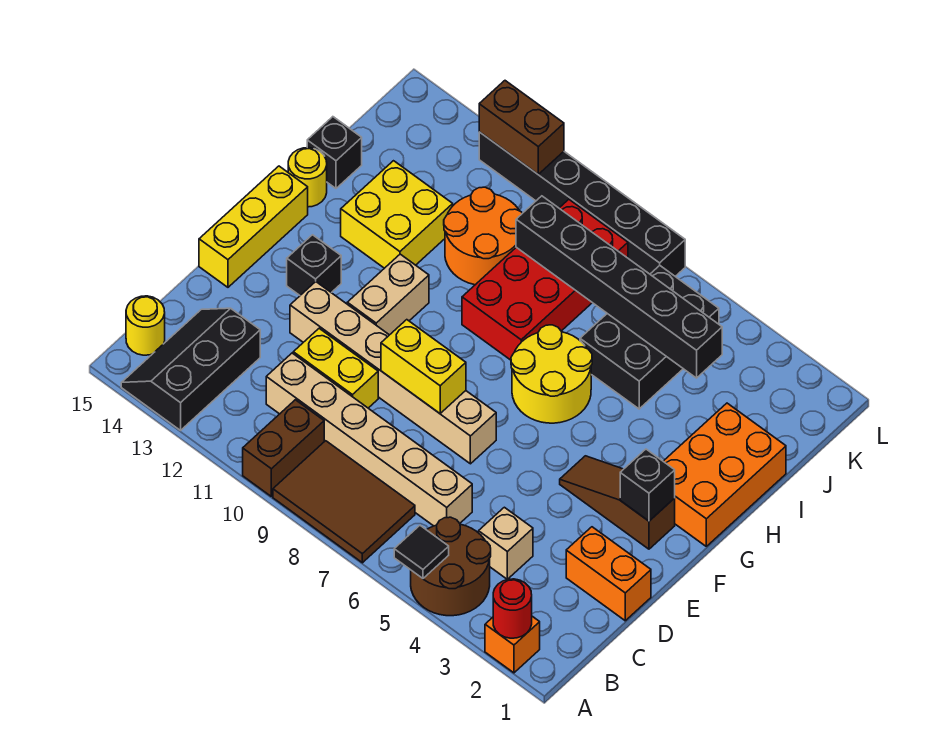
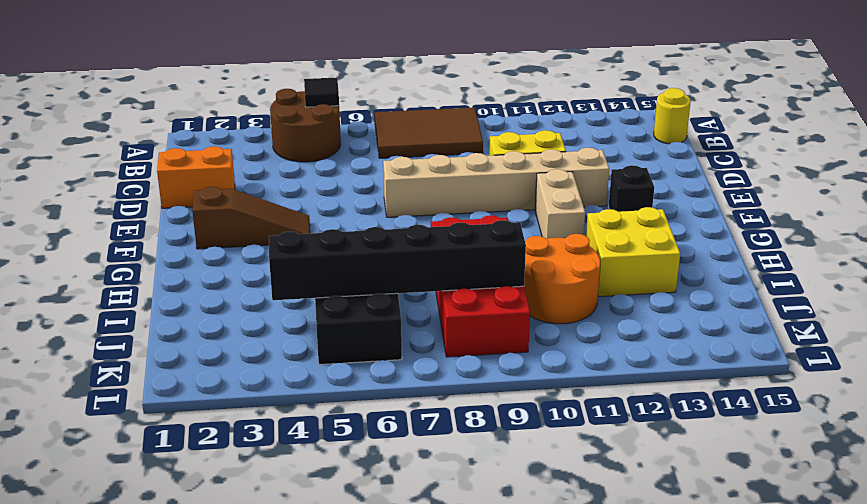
none -> orange 1x1 brick [485,616,540,673]
none -> brown 1x2 brick [243,400,324,496]
none -> black 2x3 slope [121,308,260,430]
none -> tan 1x1 brick [479,507,533,579]

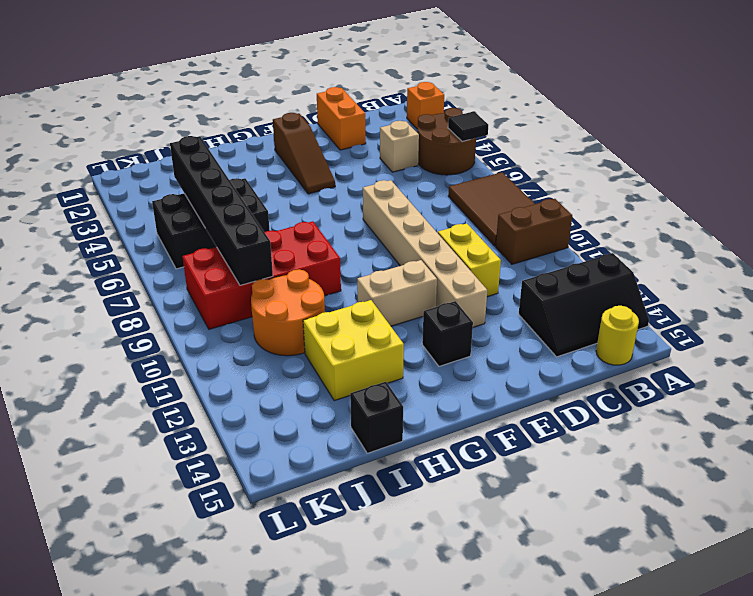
none -> tan 1x6 brick [266,353,472,526]
none -> yellow 1x3 brick [199,166,308,287]
none -> orange 2x3 brick [663,403,786,546]
none -> yellow 2x2 round brick [511,325,592,423]

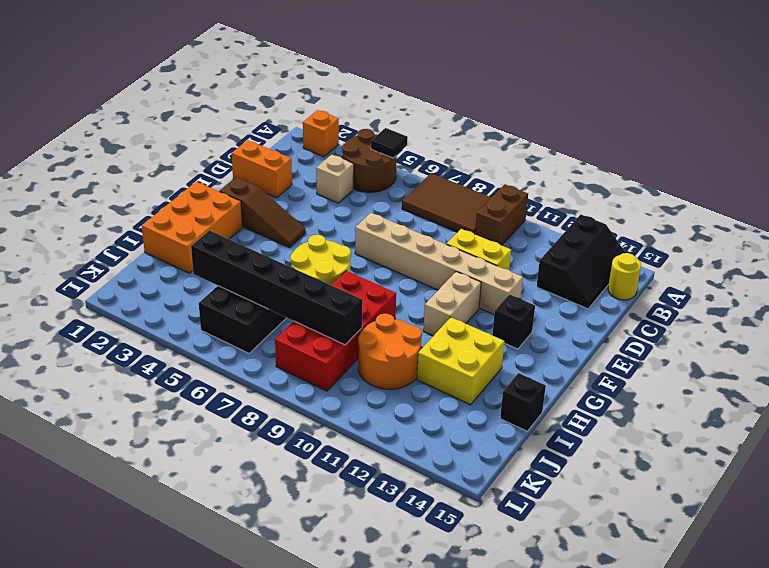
none -> tan 1x6 brick [266,353,472,526]
none -> yellow 1x3 brick [199,166,308,287]
none -> yellow 1x1 round brick [288,148,327,207]
none -> black 1x6 brick [479,132,685,276]

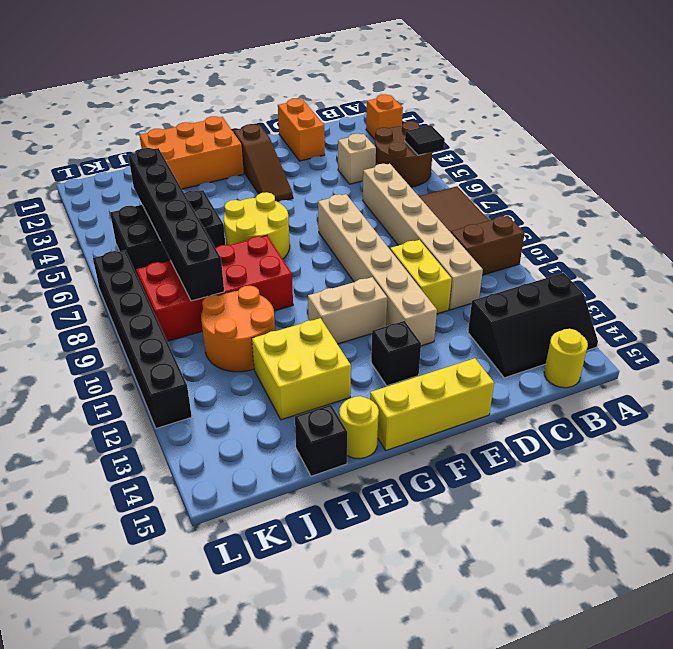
none -> red 1x1 round brick [493,579,532,638]
none -> yellow 1x2 brick [381,320,466,413]
none -> black 1x1 brick [620,449,675,521]
none -> brown 1x2 brick [479,81,564,174]

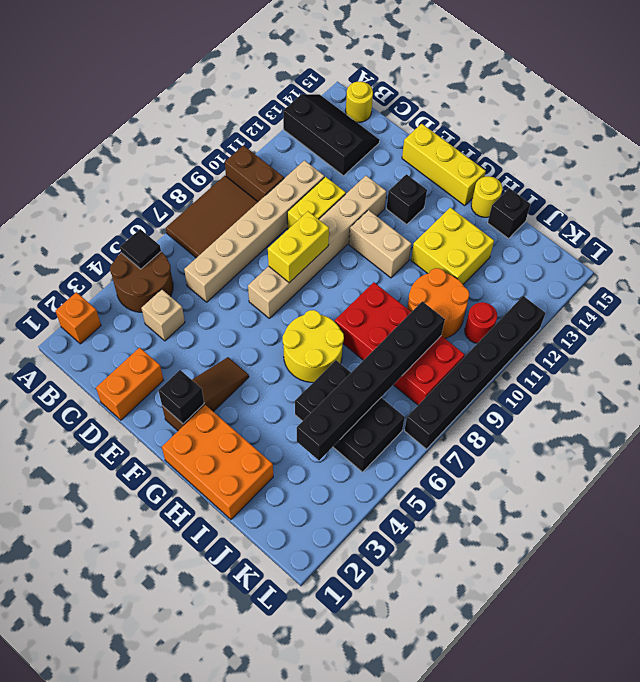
red 1x1 round brick [465,302,497,343] -> red 1x1 round brick moved to [493,579,532,638]
none -> brown 1x2 brick [479,81,564,174]

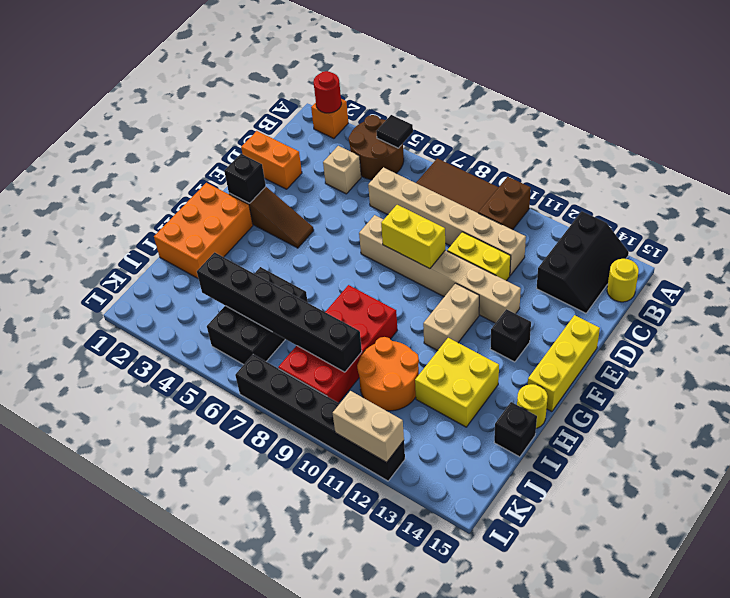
tan 1x2 brick [333,391,404,462] -> brown 1x2 brick [479,81,564,174]
none -> yellow 2x2 round brick [511,325,592,423]

